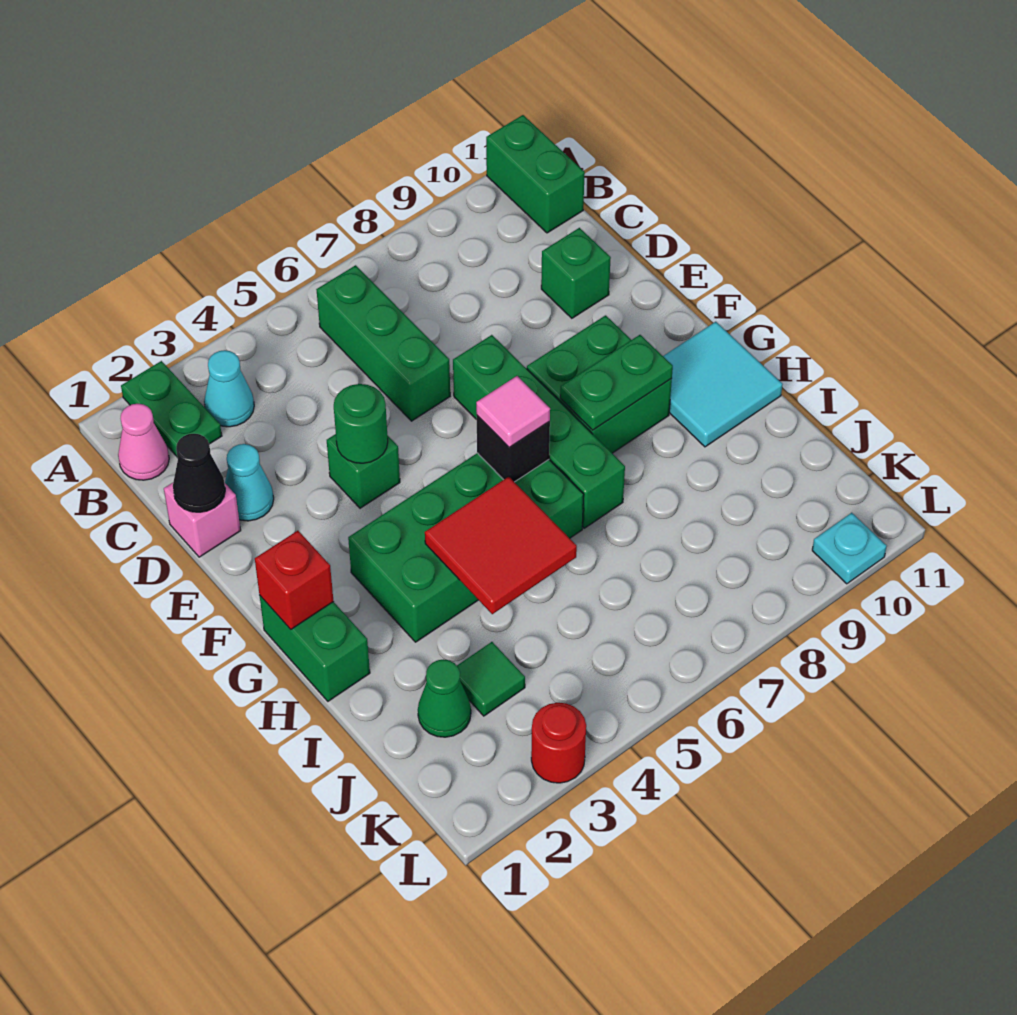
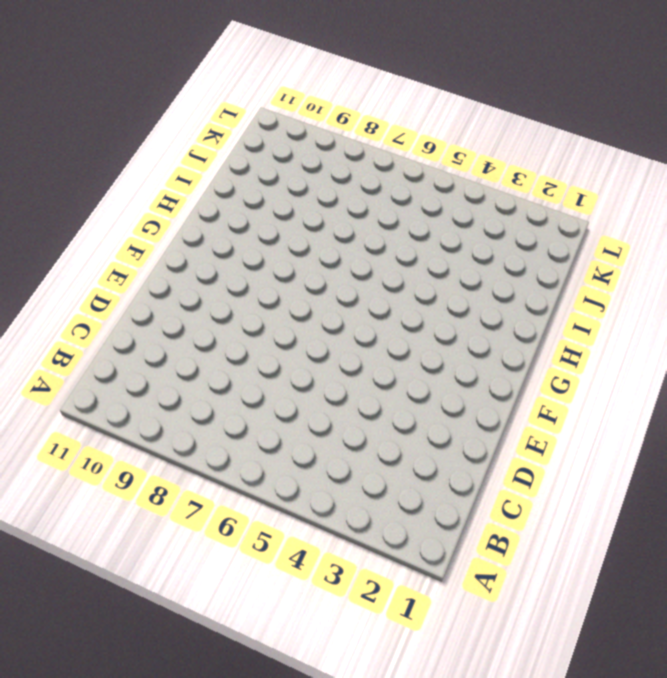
none -> green 1x2 plate [121,361,222,456]
none -> green 1x2 brick [486,115,585,233]
none -> pink 1x1 cone [118,404,169,480]

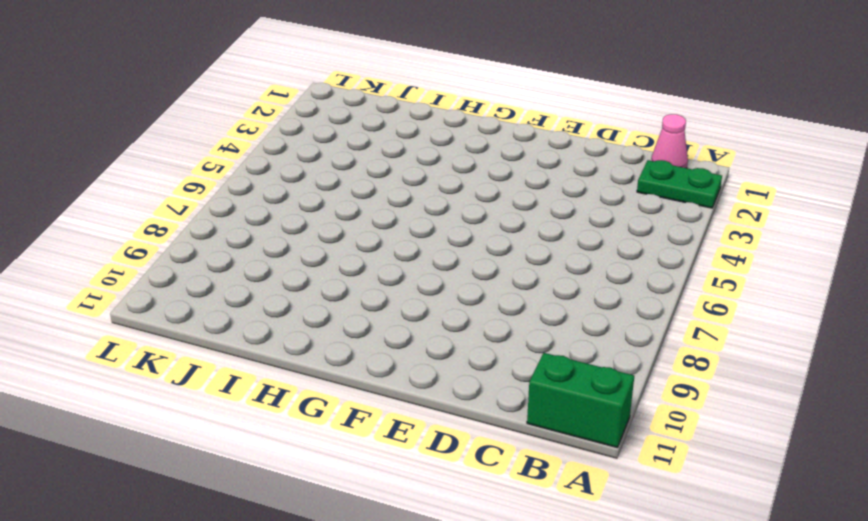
none -> cyan 1x1 cone [204,350,254,427]
none -> green 1x3 brick [316,265,450,421]
none -> pink 1x1 brick [164,482,241,557]

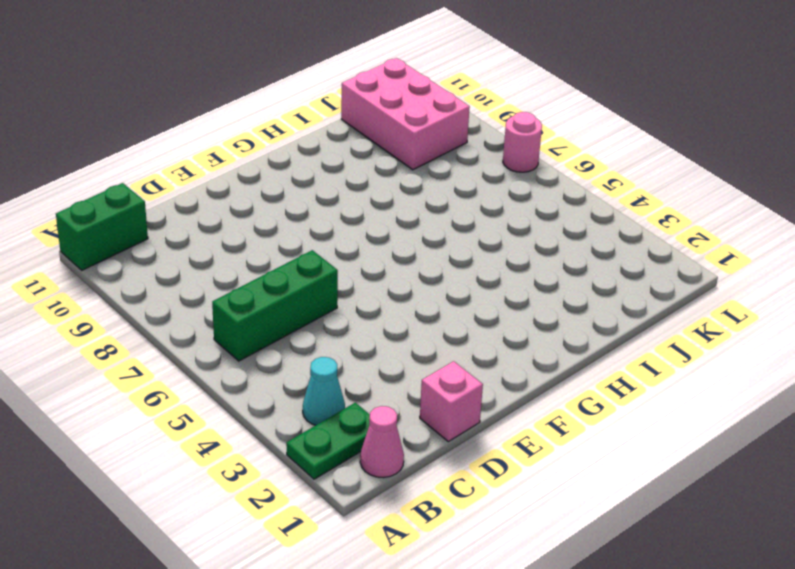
pink 2x3 brick [341,58,470,170] -> none
pink 1x1 round brick [503,112,542,172] -> none
none -> cyan 1x1 cone [225,444,274,521]
none -> green 1x1 brick [541,228,611,318]
none -> green 1x1 brick [327,434,400,508]

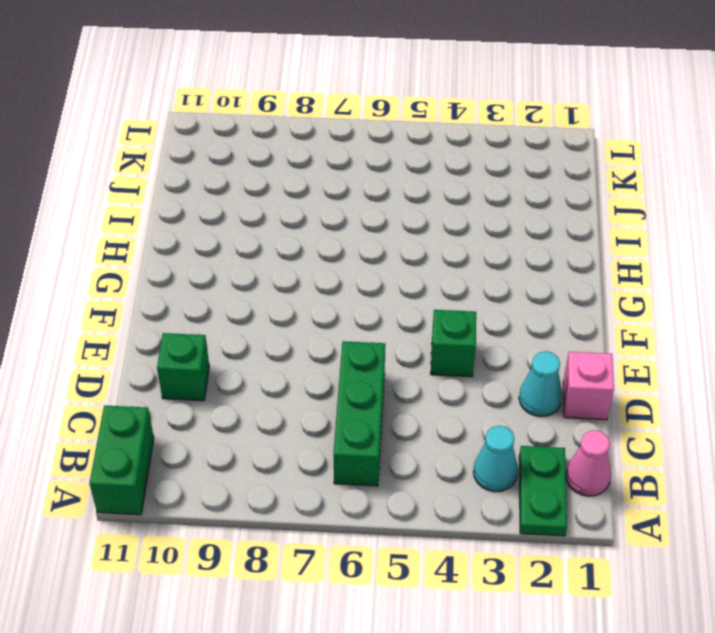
none -> green 1x4 brick [453,335,625,528]
none -> green 2x2 brick [527,315,672,453]
none -> green 1x2 brick [260,596,370,701]

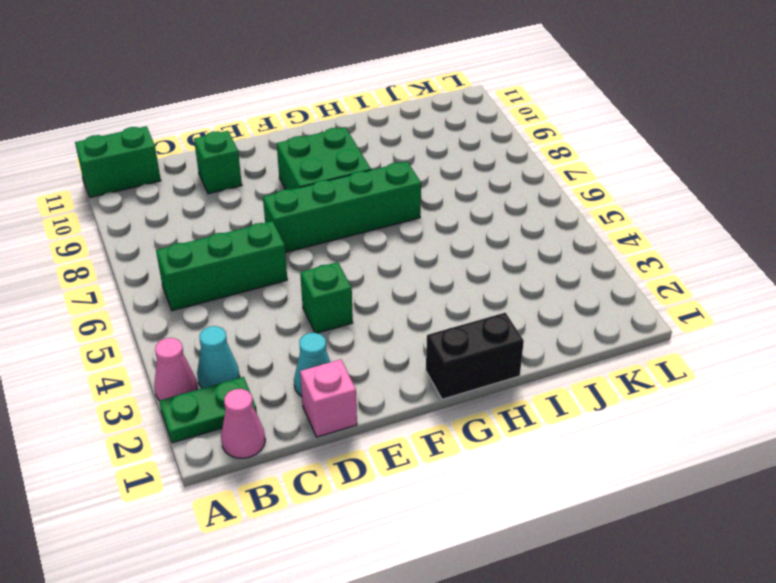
pink 1x1 cone [154,338,197,401] -> none
black 1x2 brick [426,313,524,399] -> green 1x2 brick [260,596,370,701]
none -> green 2x4 brick [348,453,584,642]
none -> cyan 2x2 tile [663,322,783,447]
none -> green 1x1 cone [418,659,471,737]

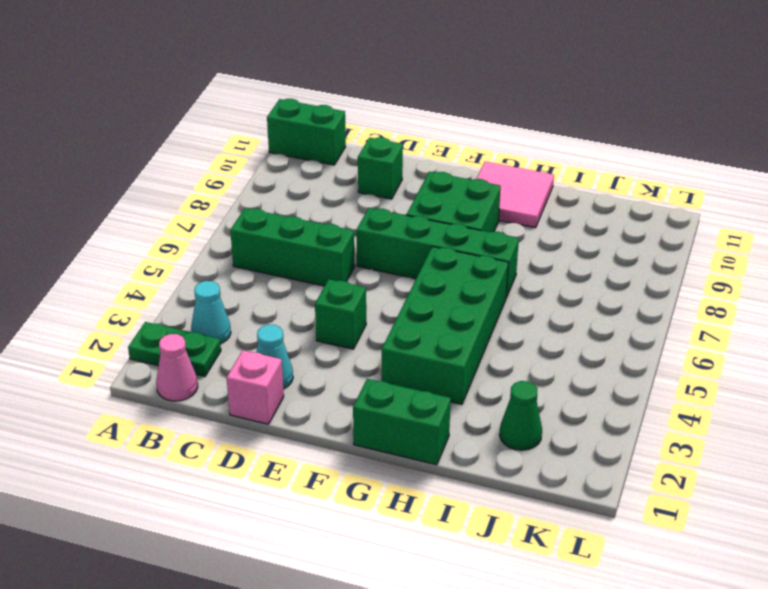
pink 2x2 tile [476,162,554,228] -> cyan 2x2 tile [663,322,783,447]
none -> green 1x1 tile [457,642,525,716]
none -> red 1x1 round brick [531,703,586,783]
none -> cyan 1x1 plate [812,513,887,584]

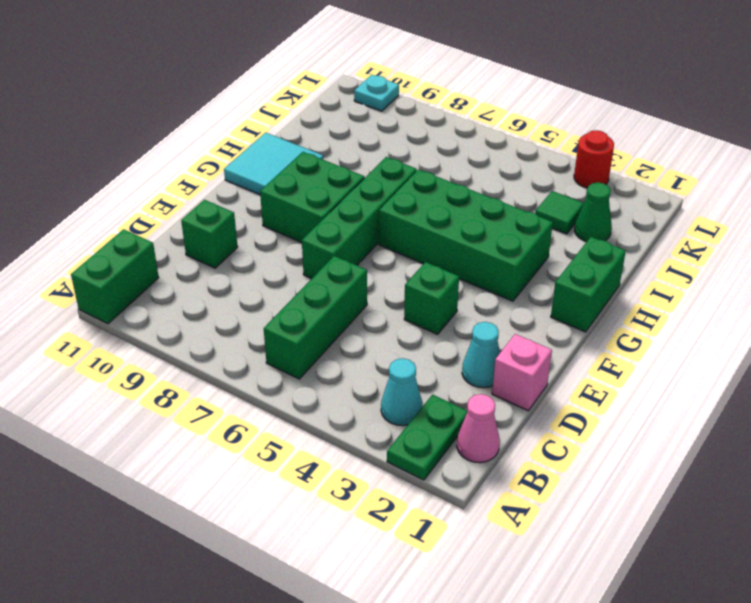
none -> black 1x1 cone [173,434,225,512]
none -> green 1x1 round brick [334,384,388,463]
none -> red 1x1 brick [255,531,334,629]

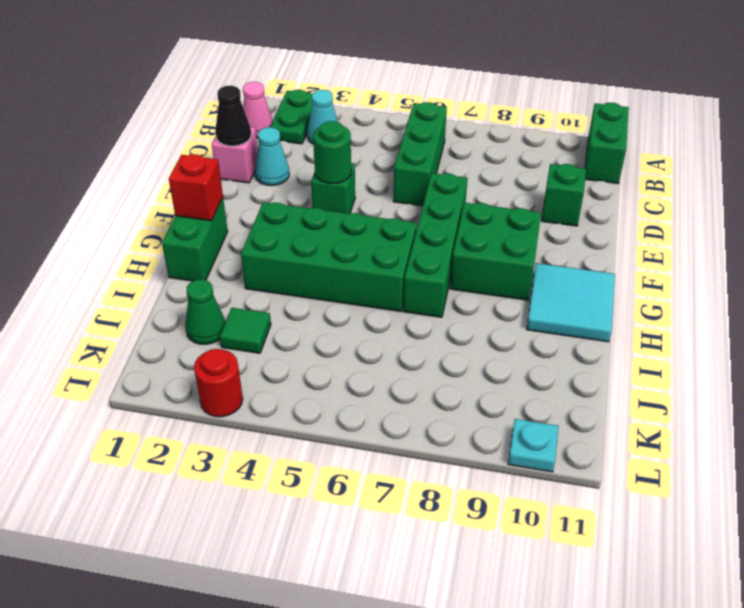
none -> black 1x1 brick [477,416,550,482]
none -> green 1x2 plate [560,335,673,430]
none -> red 2x2 tile [425,477,577,614]

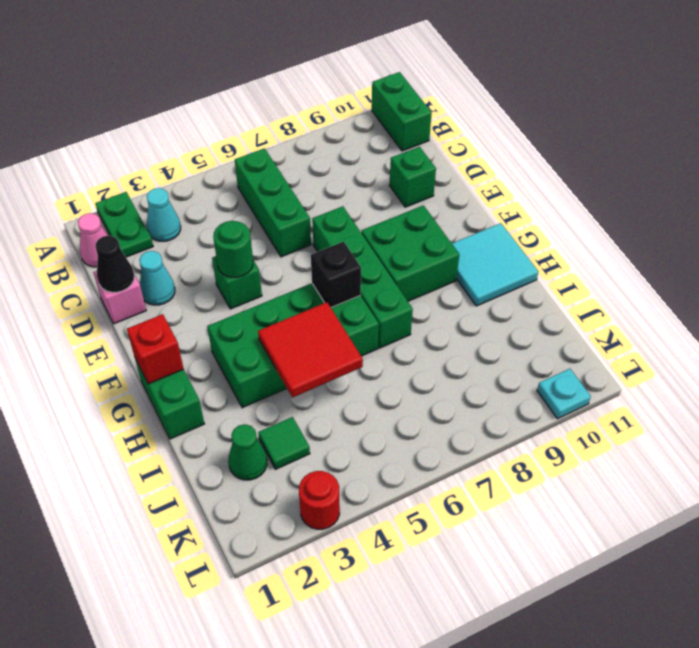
none -> green 1x2 plate [560,335,673,430]
none -> pink 1x1 tile [476,376,550,447]

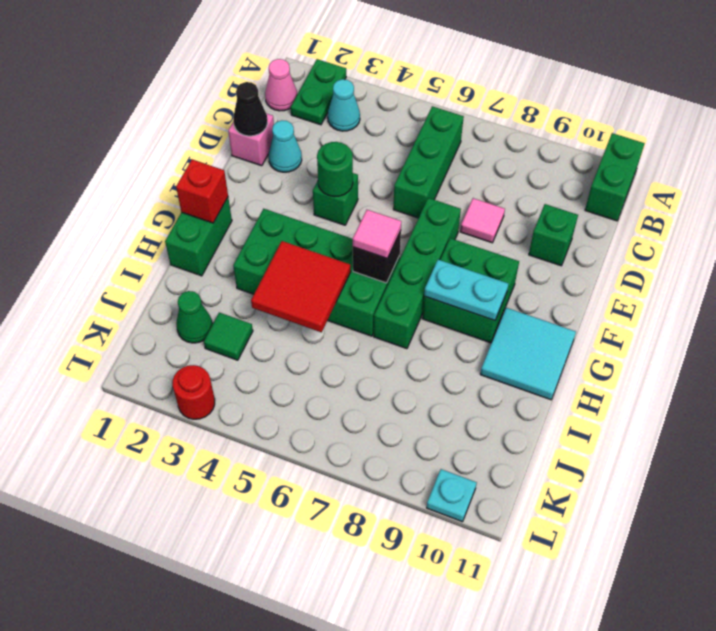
pink 1x1 tile [460,198,505,243] -> none
cyan 1x2 plate [424,260,508,321] -> green 1x2 plate [560,335,673,430]

